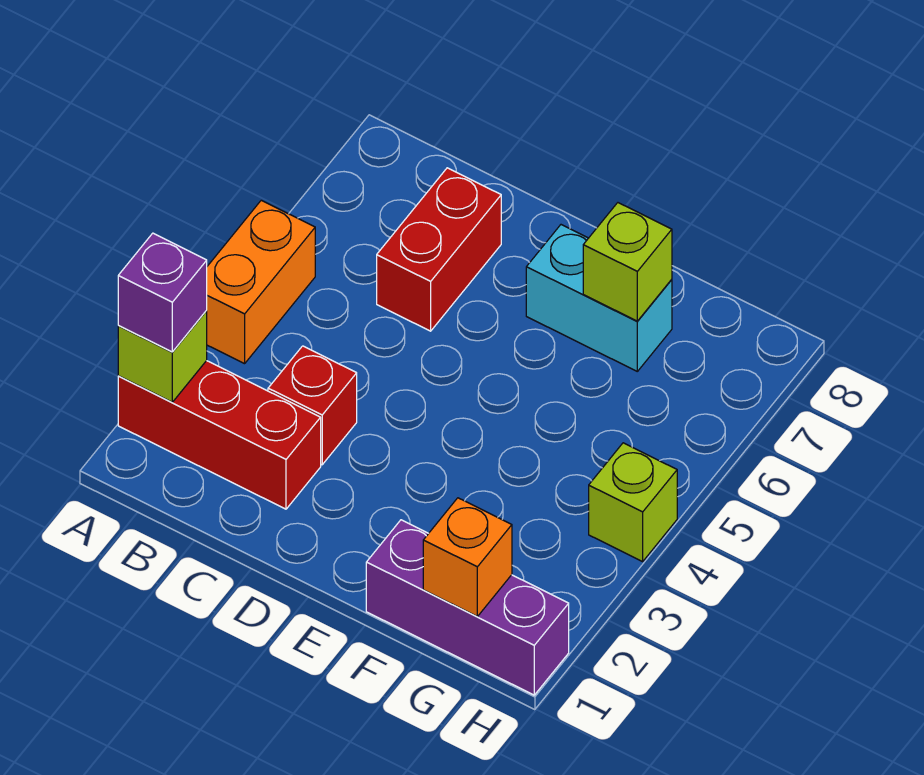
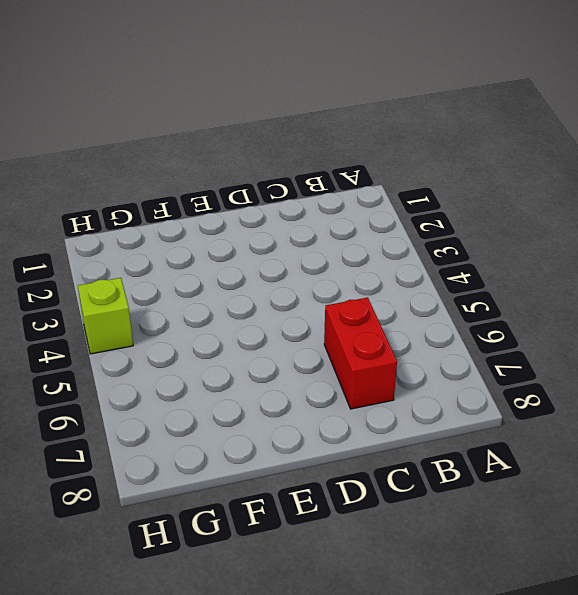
none -> red 1x3 brick [118,361,321,509]
none -> orange 1x2 brick [206,200,315,364]

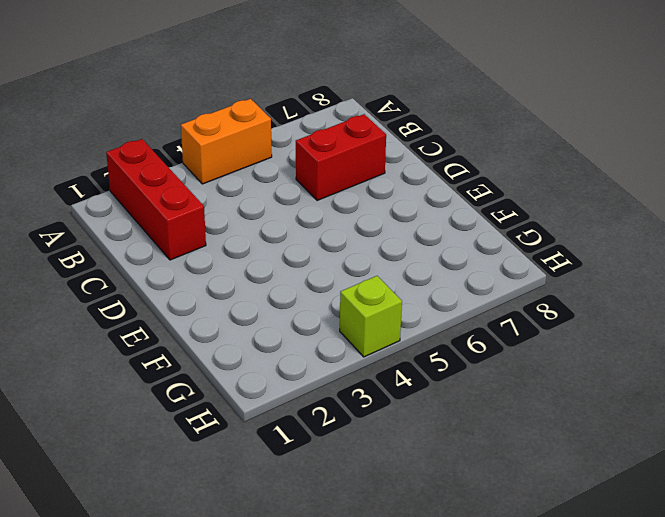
none -> red 1x1 brick [268,346,357,465]
none -> cyan 1x2 brick [526,225,672,371]

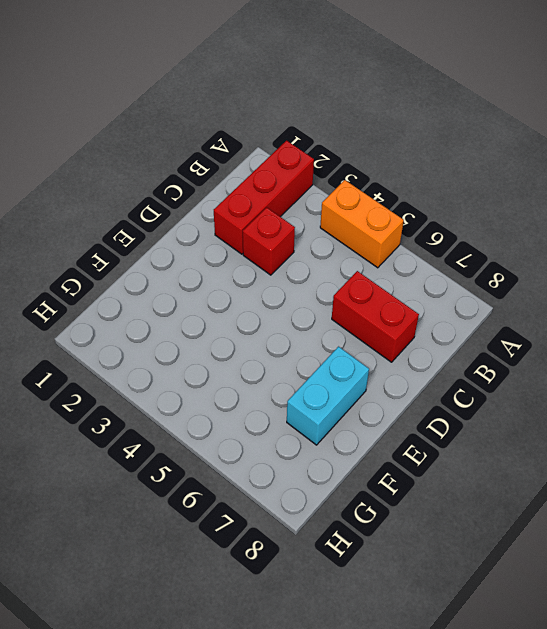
none -> purple 1x3 brick [366,520,569,695]
none -> lime 1x1 brick [589,443,677,562]

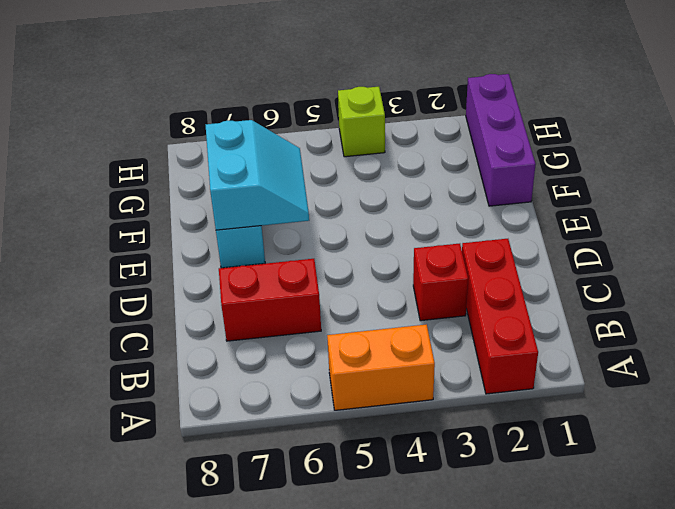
cyan 2x2 slope [206,120,309,230] -> lime 1x1 brick [583,203,672,321]
none -> lime 1x1 brick [118,311,207,402]
none -> orange 1x1 brick [423,498,512,616]

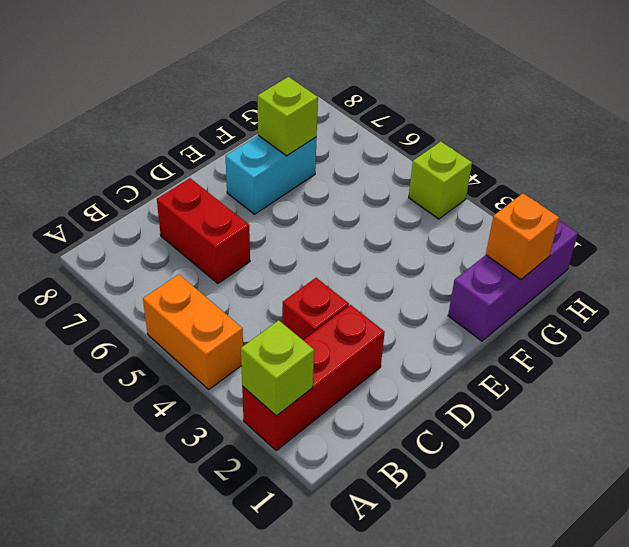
none -> purple 1x1 brick [118,233,207,352]

